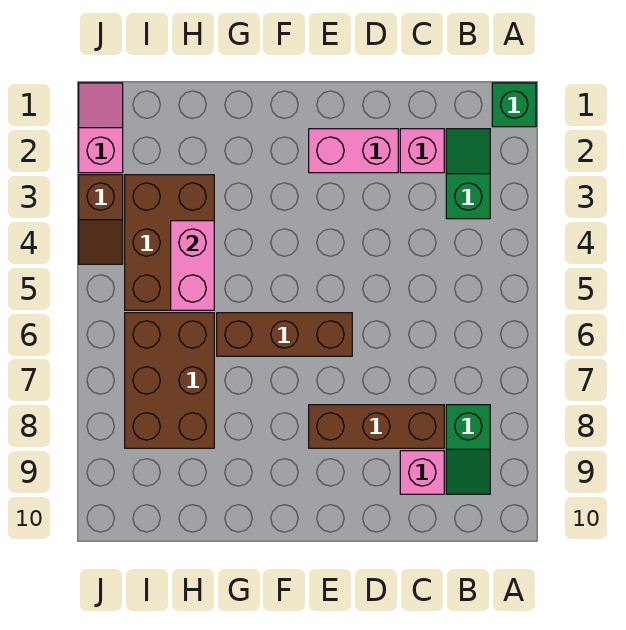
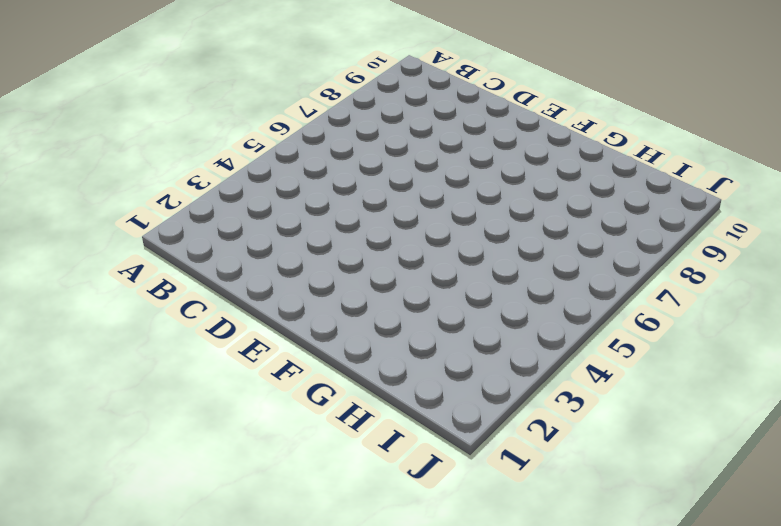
none -> green 1x1 brick [492,83,536,127]
none -> green 1x2 slope [446,129,490,219]
none -> green 1x2 slope [446,405,490,494]

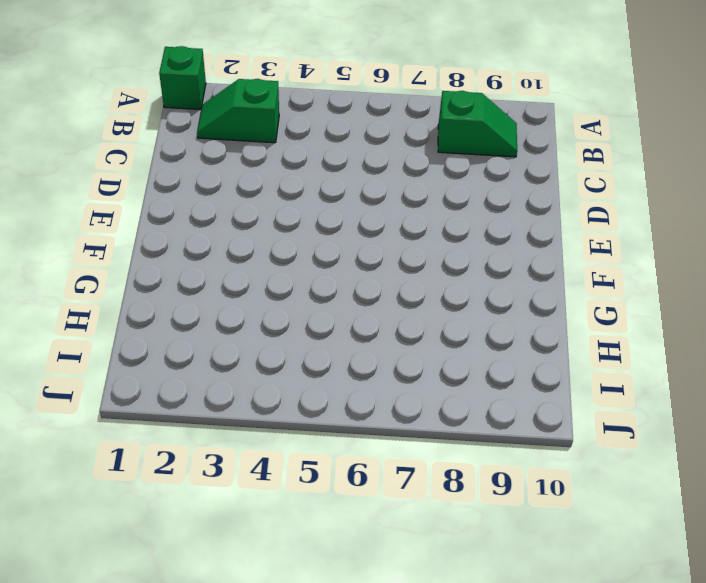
none -> pink 1x1 brick [400,129,444,173]
none -> brown 1x3 brick [309,405,444,448]
none -> pink 1x1 brick [400,451,444,494]

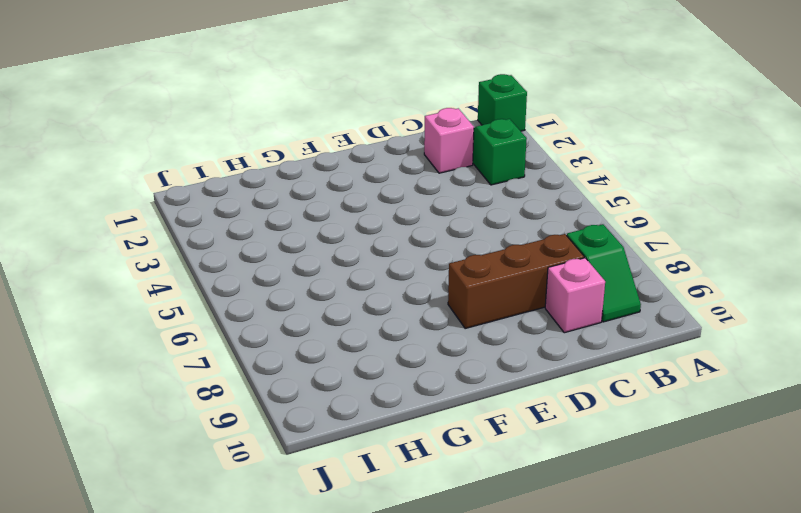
none -> pink 1x2 brick [309,129,398,173]
none -> brown 1x3 brick [217,313,352,356]
none -> brown 2x3 brick [125,175,214,310]

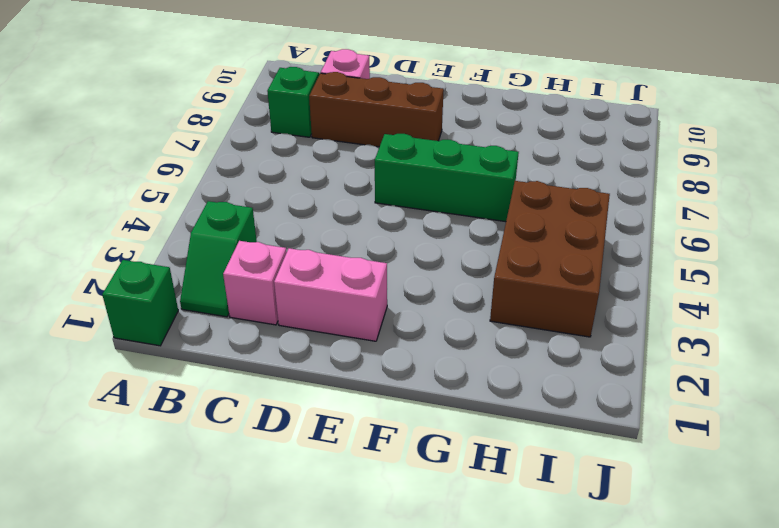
green 1x3 brick [375,134,519,222] -> brown 1x3 brick [217,313,352,356]
none -> brown 2x3 brick [125,313,214,448]
none -> pink 1x2 slope [79,83,123,173]
none -> brown 1x2 slope [79,175,123,264]

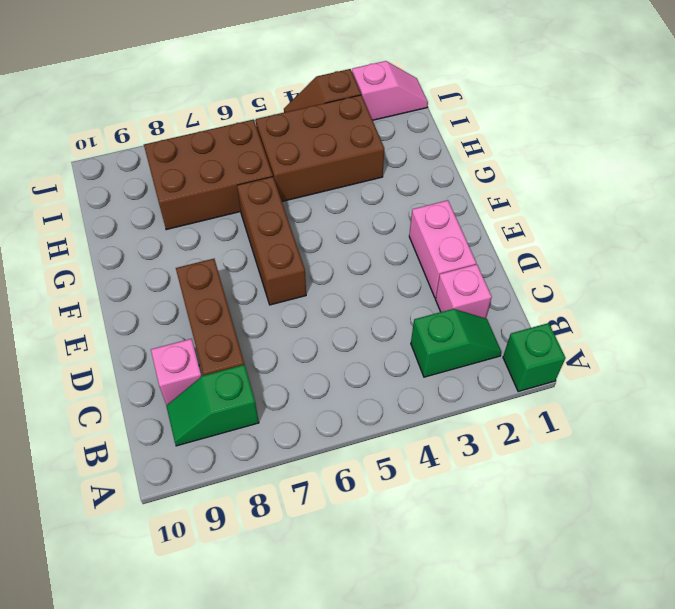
none -> pink 1x2 brick [171,221,214,310]

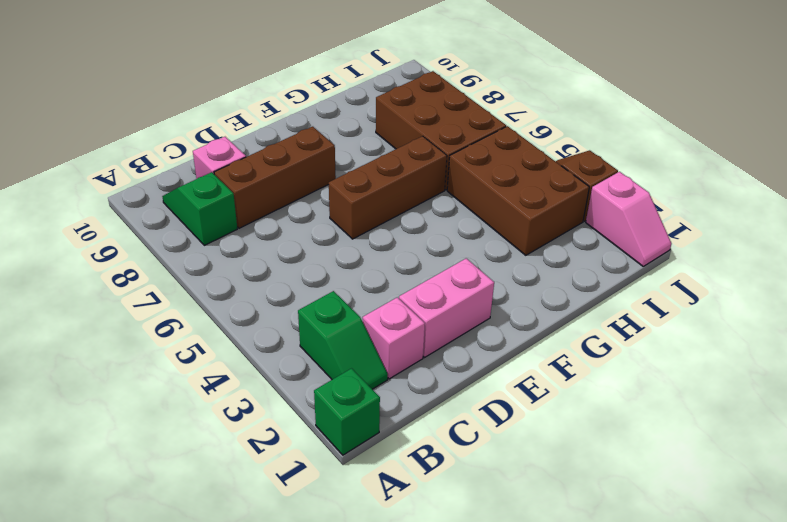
none -> pink 1x2 brick [171,221,214,310]

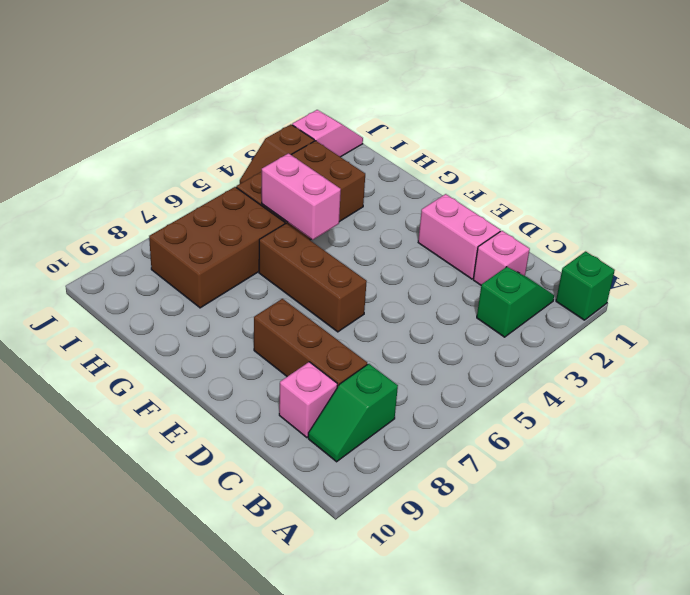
pink 1x2 brick [262,153,341,240] -> pink 1x2 brick turned to [171,221,214,310]

